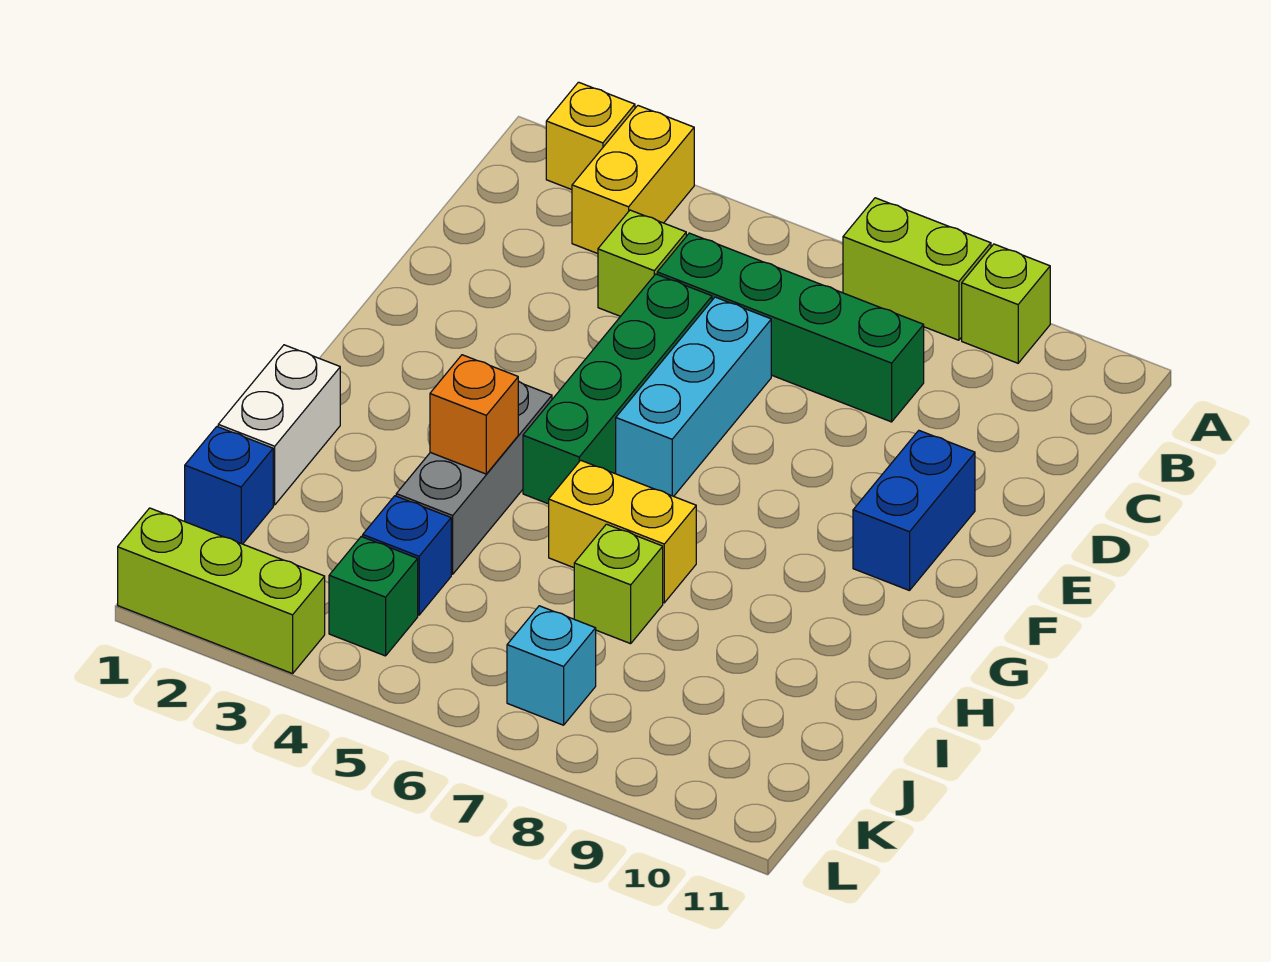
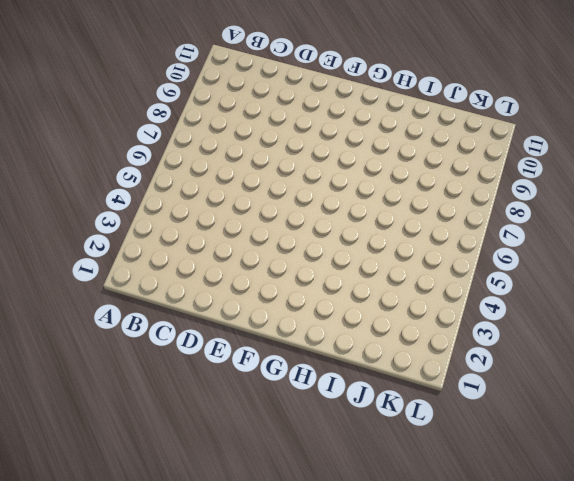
none -> yellow 1x1 brick [546,82,635,190]
none -> yellow 1x2 brick [572,106,694,254]
none -> lime 1x2 brick [843,198,991,340]

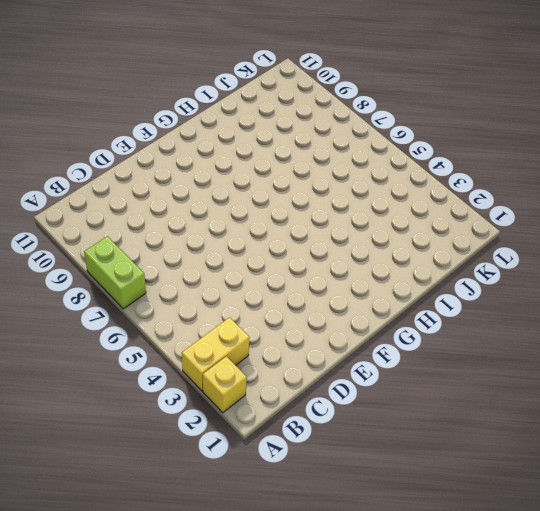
none -> lime 1x1 brick [962,244,1050,363]
none -> lime 1x1 brick [598,210,686,316]
none -> green 1x4 brick [657,233,924,422]

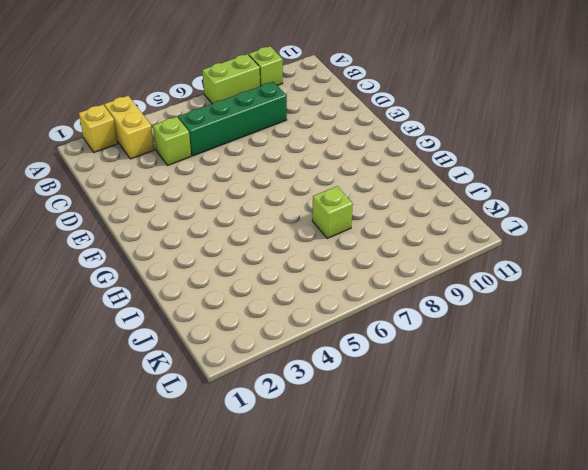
none -> green 1x4 brick [523,274,712,504]
none -> cyan 1x3 brick [616,297,771,496]
none -> blue 1x2 brick [853,431,975,591]

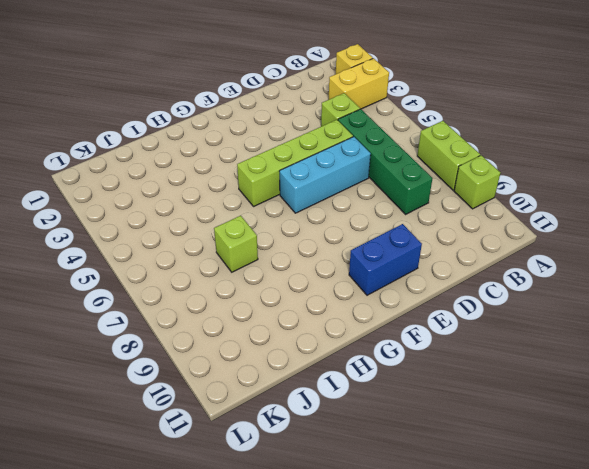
lime 1x4 brick [237,120,353,206] -> green 1x4 brick [523,274,712,504]
none -> grey 1x3 brick [396,381,552,574]
none -> white 1x2 brick [218,345,340,505]
none -> yellow 1x2 brick [549,460,696,603]

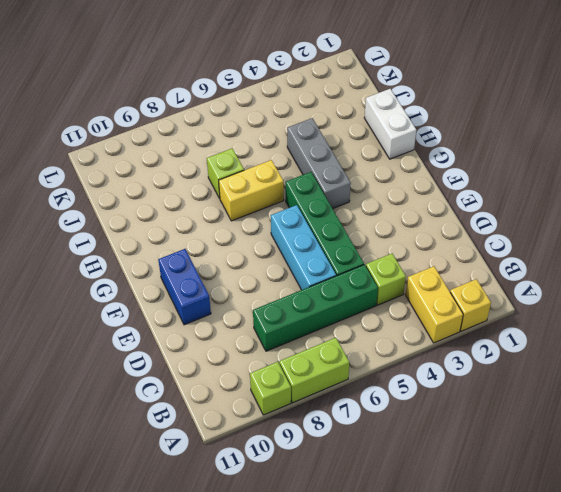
none -> blue 1x1 brick [185,427,273,544]
none -> blue 1x1 brick [363,496,451,615]
none -> green 1x1 brick [329,537,418,656]

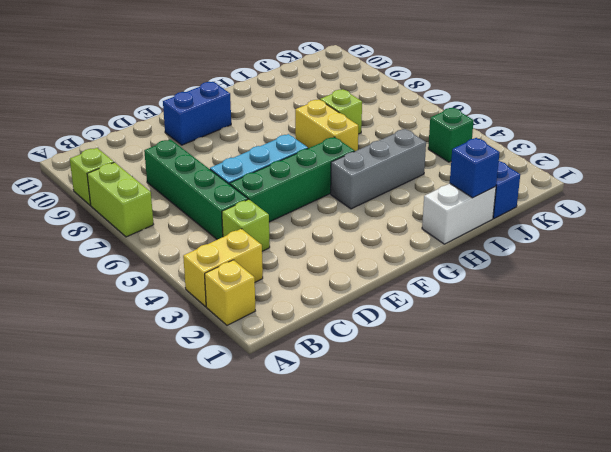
blue 1x1 brick [450,138,500,198] -> blue 1x1 brick moved to [363,496,451,615]
none -> cyan 1x1 brick [507,606,596,725]
none -> lime 1x3 brick [118,508,325,674]
none -> orange 1x1 brick [430,355,518,474]

